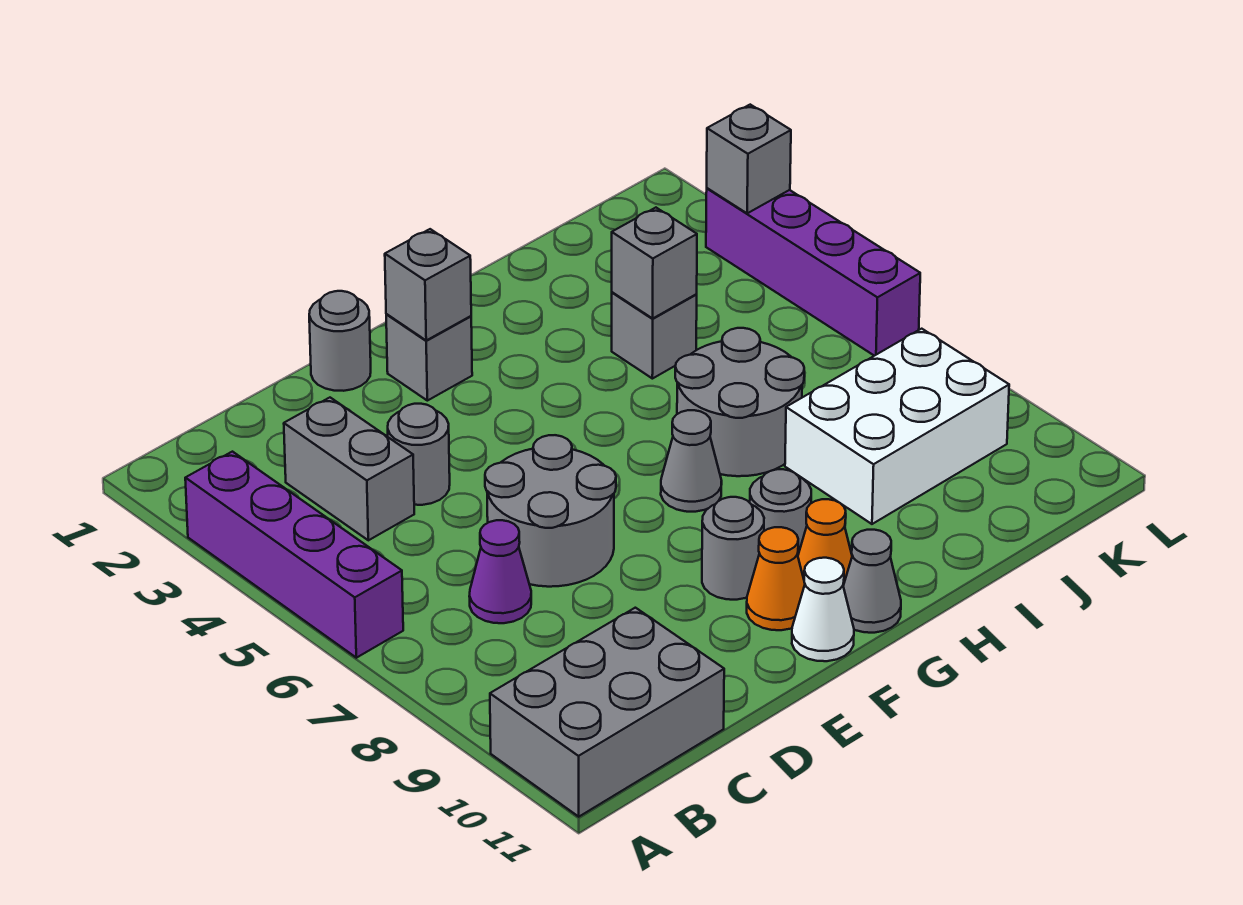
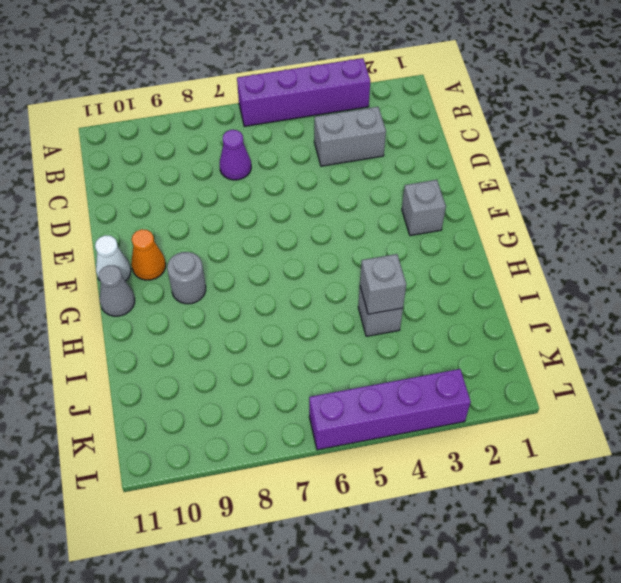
none -> grey 2x3 brick [490,608,724,817]
none -> grey 1x1 round brick [388,404,450,505]
none -> grey 2x2 round brick [485,435,616,587]

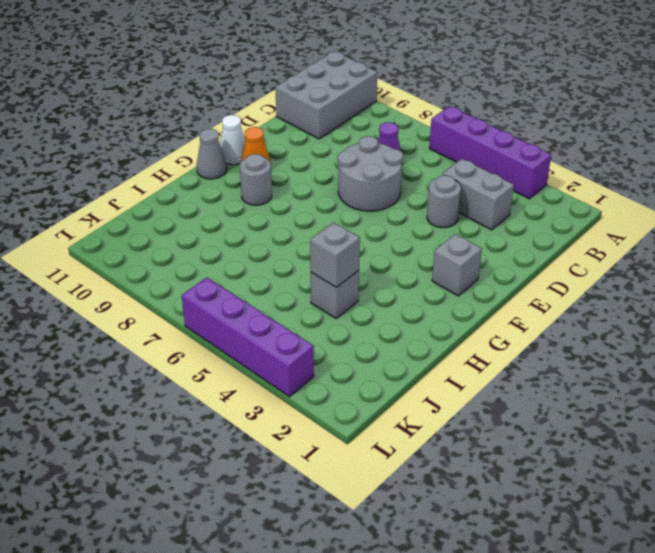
none -> grey 1x1 round brick [309,291,371,391]
none -> grey 1x1 round brick [702,497,764,600]
none -> grey 1x1 cone [661,410,722,512]

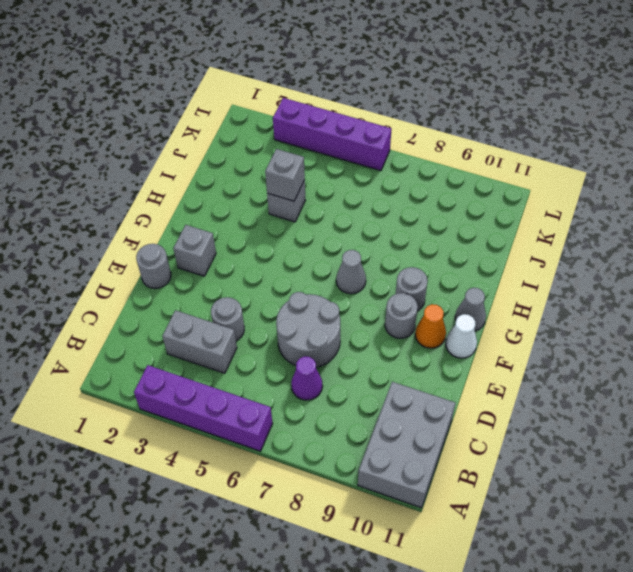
none -> orange 1x1 cone [798,499,852,586]
none -> grey 2x2 round brick [675,328,804,476]
none -> white 2x3 brick [785,329,1009,524]

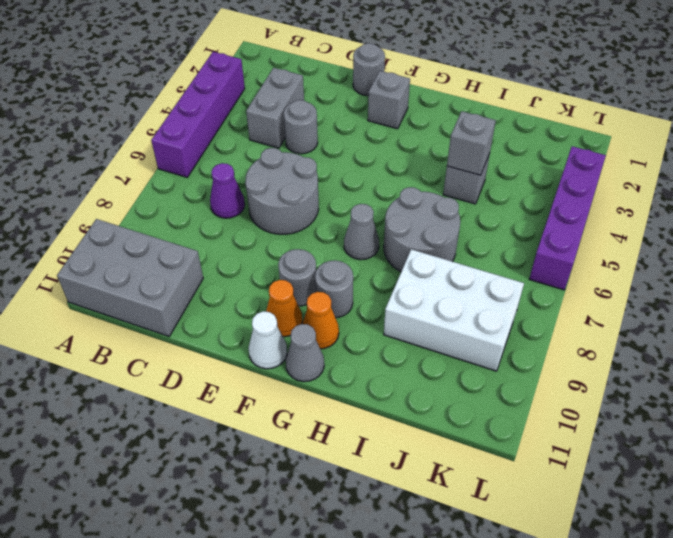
none -> grey 1x1 brick [385,229,471,340]
none -> grey 1x1 brick [707,105,791,213]

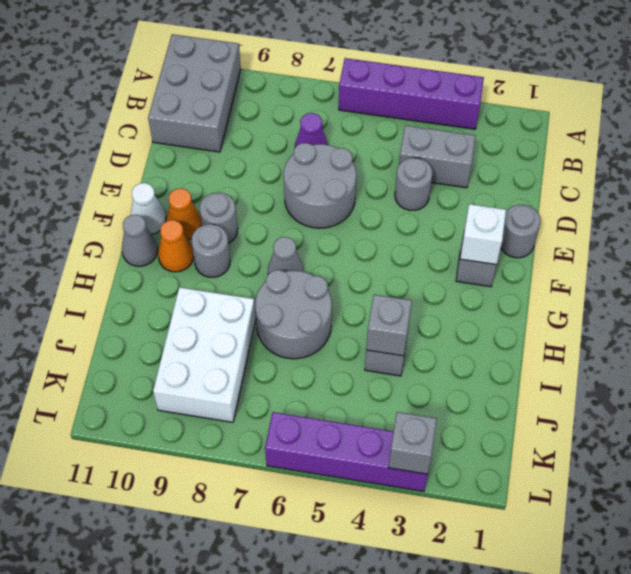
white 1x1 brick [460,204,506,265] -> grey 1x1 brick [385,229,471,340]

